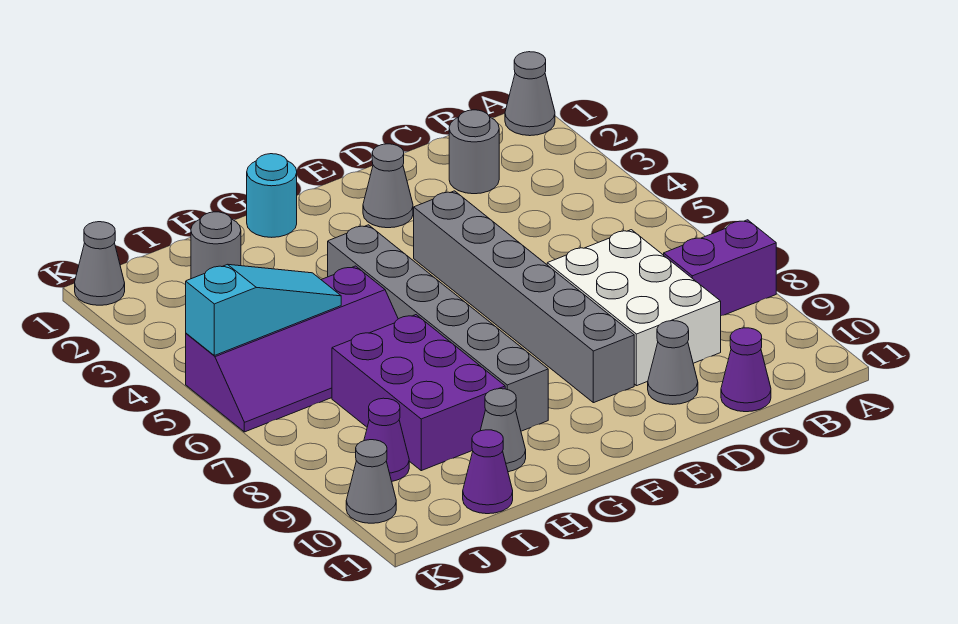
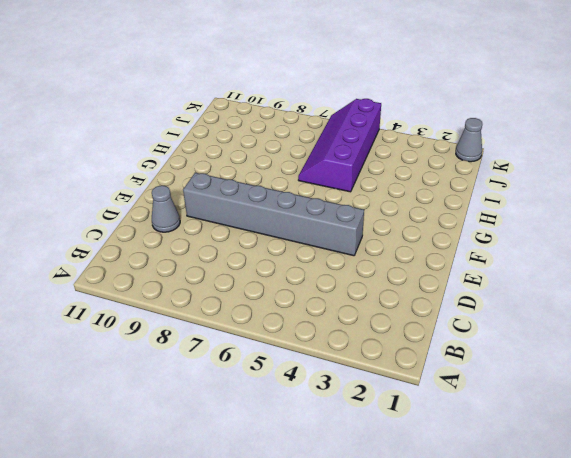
none -> grey 1x1 cone [505,52,555,136]
none -> purple 1x2 brick [664,220,776,316]
none -> grey 1x1 round brick [449,110,499,194]

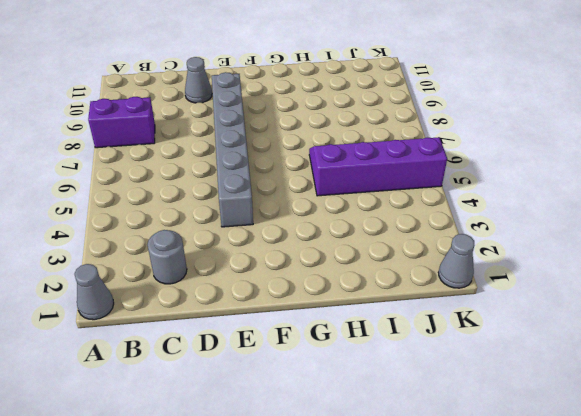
none -> white 2x3 brick [547,230,721,386]
none -> purple 1x1 cone [721,328,771,412]
none -> grey 1x1 cone [363,144,413,228]

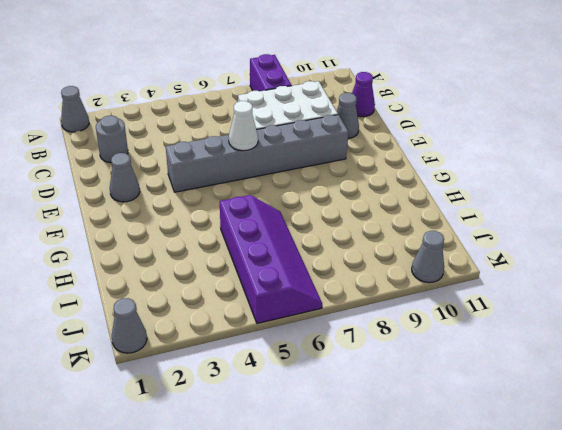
white 1x1 cone [229,101,258,151] -> none
none -> cyan 1x1 round brick [247,154,297,237]
none -> grey 1x6 brick [328,225,548,431]
none -> purple 2x3 brick [332,315,505,471]

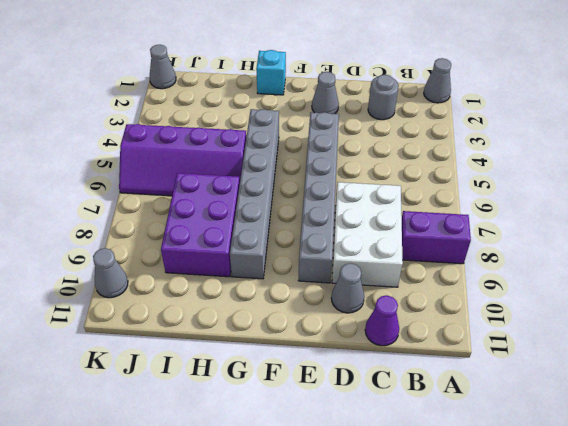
cyan 1x1 brick [256,50,286,95] -> cyan 1x1 round brick [247,154,297,237]
none -> grey 1x1 cone [480,389,526,472]
none -> grey 1x1 round brick [191,212,241,279]
none -> purple 1x1 cone [463,430,513,514]

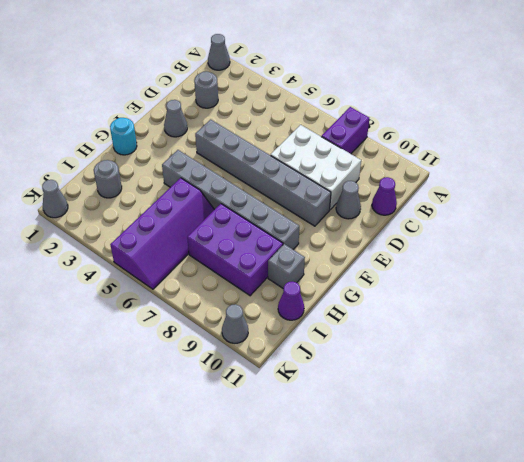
grey 1x1 brick [268,244,305,289] -> grey 1x1 cone [480,389,526,472]
none -> purple 1x1 cone [364,398,409,481]
none -> cyan 1x3 slope [186,264,341,355]

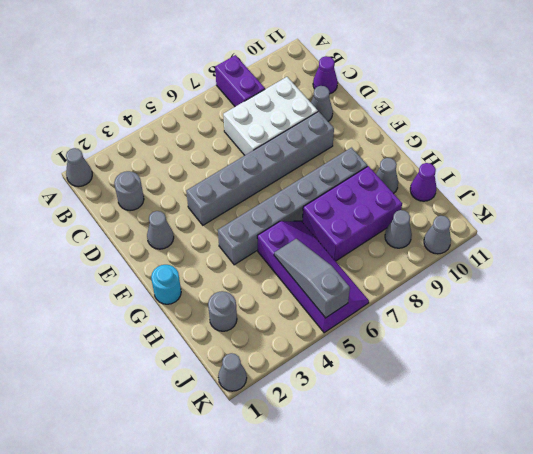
grey 1x3 slope [274,239,350,318] -> cyan 1x3 slope [186,264,341,355]
grey 1x1 cone [385,210,412,248] -> purple 1x1 cone [364,398,409,481]

